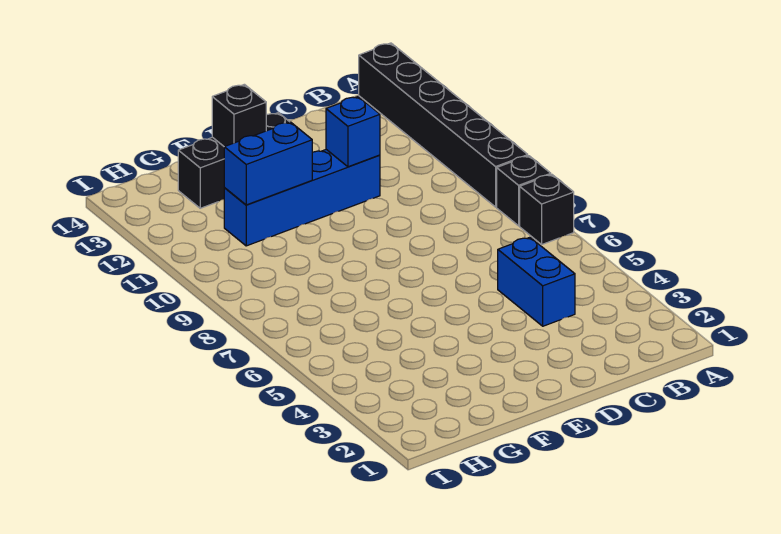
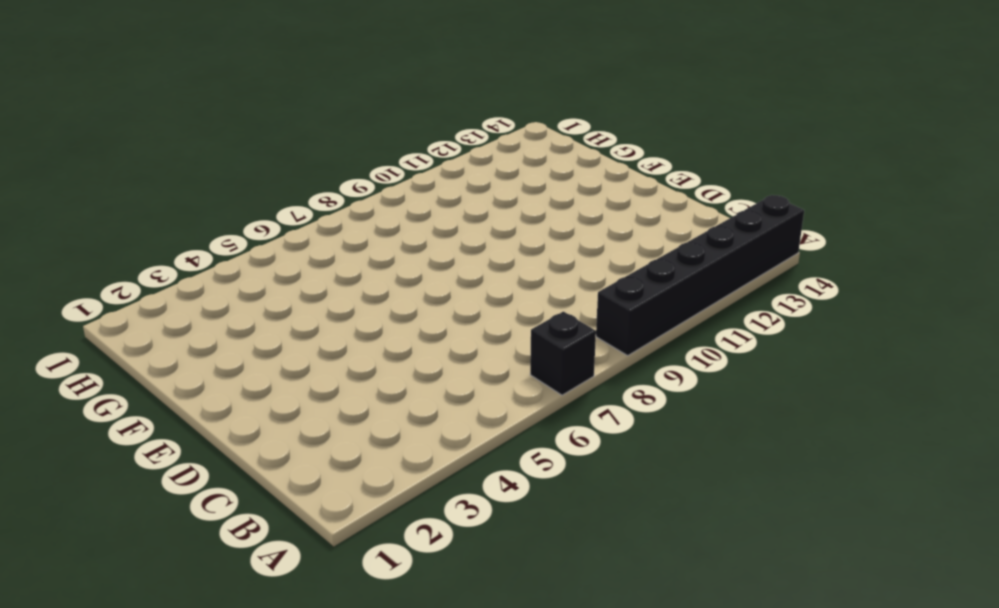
none -> black 1x1 brick [497,156,551,226]
none -> blue 1x2 brick [498,237,575,326]

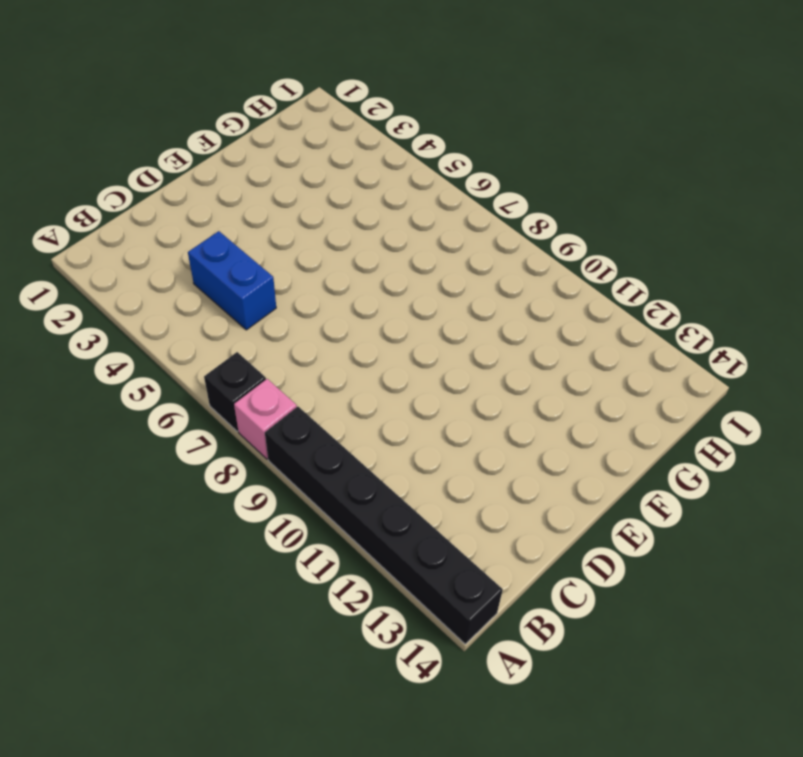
pink 1x1 brick [234,379,297,459] -> black 1x1 brick [497,156,551,226]
none -> blue 1x4 brick [224,150,380,246]
none -> black 1x3 brick [178,113,289,208]

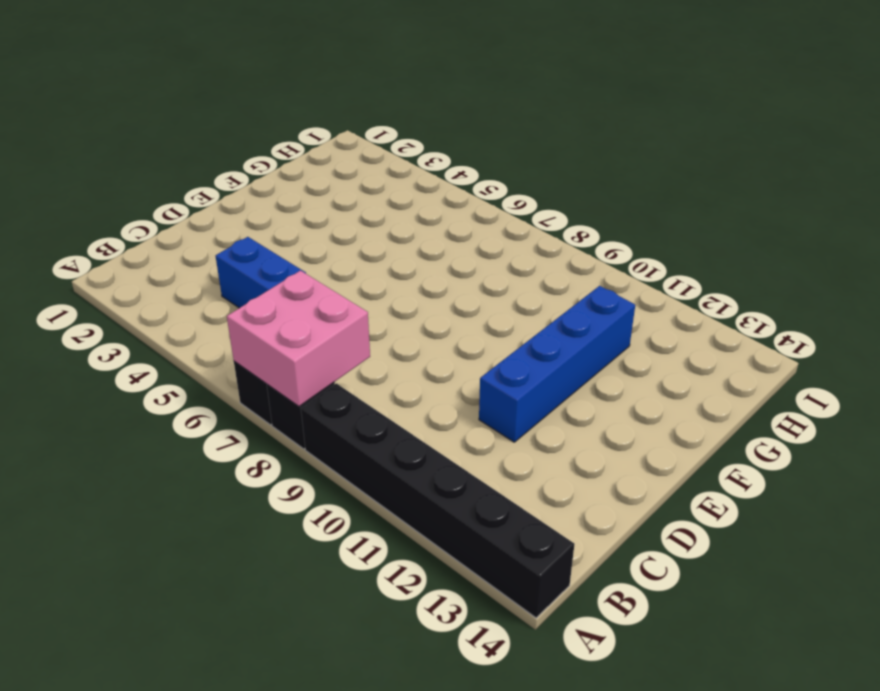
pink 2x2 brick [227,271,370,406] -> none
none -> black 1x3 brick [178,113,289,208]
none -> blue 1x1 brick [326,97,380,167]

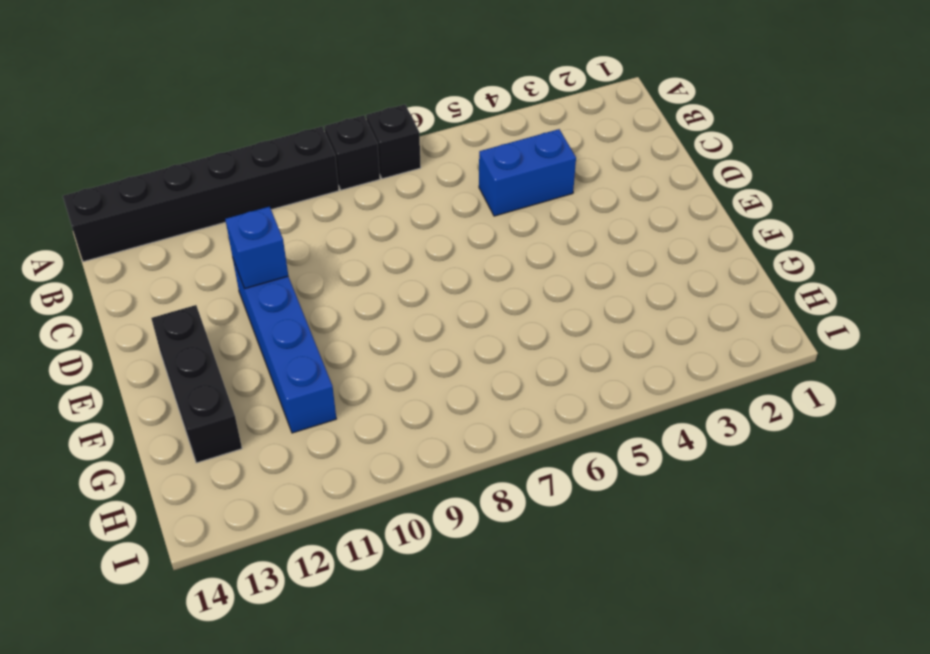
none -> blue 1x2 brick [224,122,312,205]
none -> black 1x1 brick [212,84,266,147]

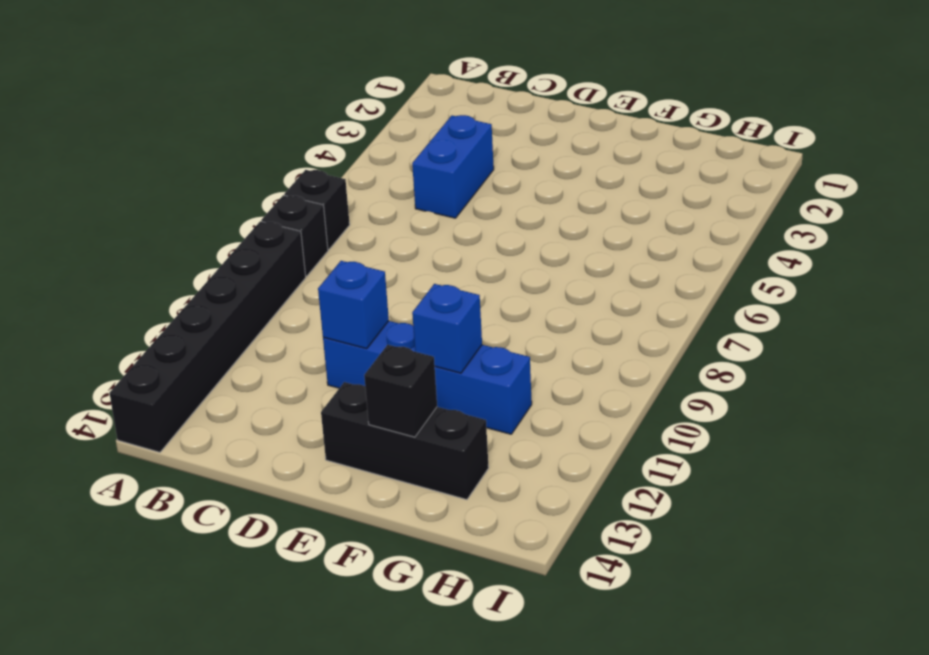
blue 1x1 brick [412,284,482,373] -> blue 1x2 brick [224,122,312,205]

